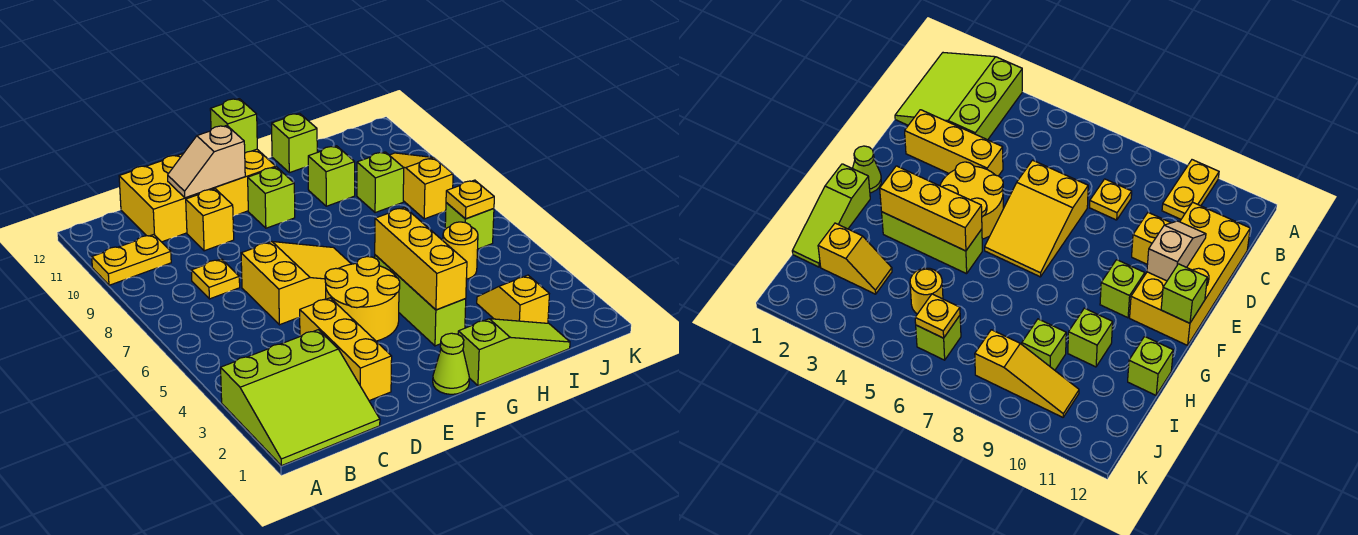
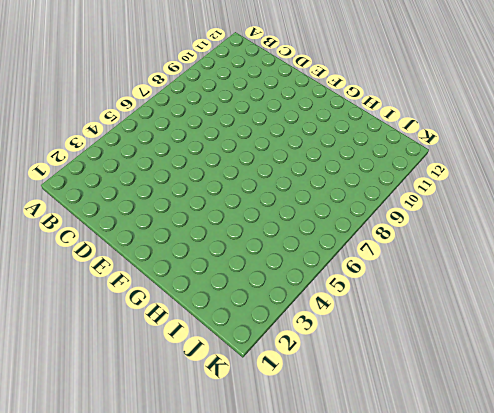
none -> lime 3x3 slope [221,330,380,466]
none -> yellow 1x2 plate [92,235,171,285]
none -> yellow 1x1 plate [191,259,240,299]

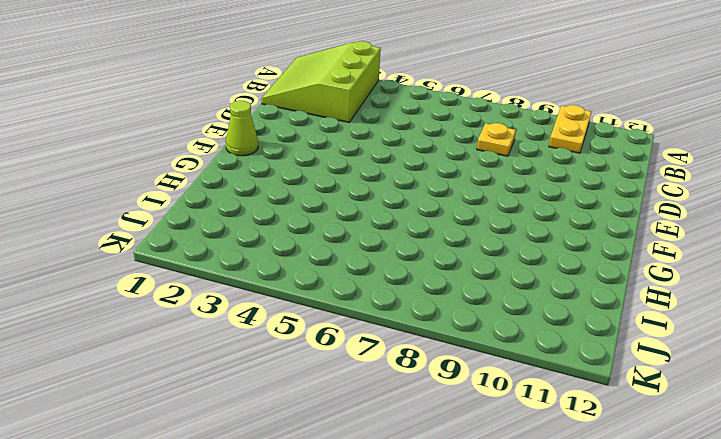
none -> yellow 2x4 brick [119,149,276,242]
none -> yellow 1x3 brick [300,298,392,401]
none -> yellow 2x3 slope [241,242,351,325]

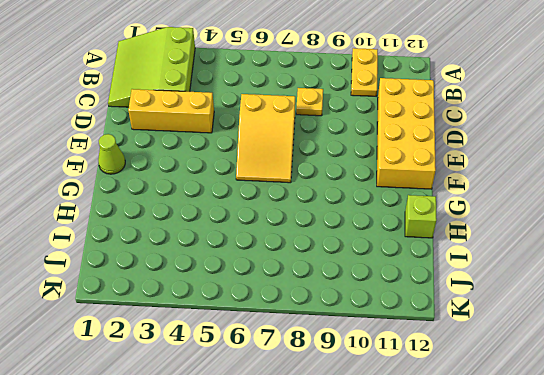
none -> yellow 1x1 brick [186,189,234,251]
none -> yellow 2x2 round brick [325,257,400,341]
none -> lime 1x1 brick [248,167,295,228]

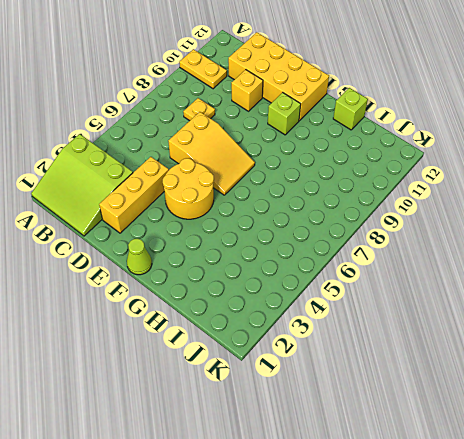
none -> lime 1x3 slope [458,319,570,386]
none -> lime 1x3 brick [375,255,466,346]
none -> lime 1x1 brick [308,146,355,206]

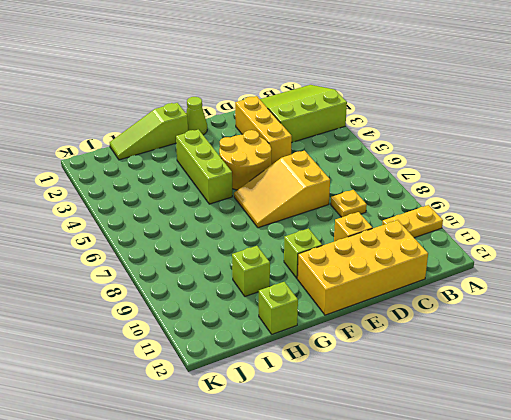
none -> yellow 1x2 slope [477,275,549,323]
none -> yellow 1x1 round brick [443,222,478,279]
none -> lime 1x1 brick [357,152,404,213]

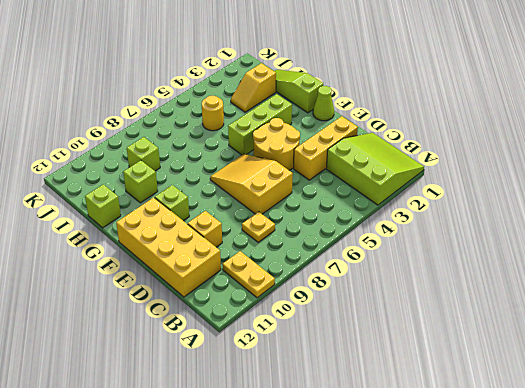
none -> lime 1x1 brick [445,203,494,249]
none -> yellow 1x3 slope [389,153,453,219]
none -> tan 1x2 slope [168,125,245,198]

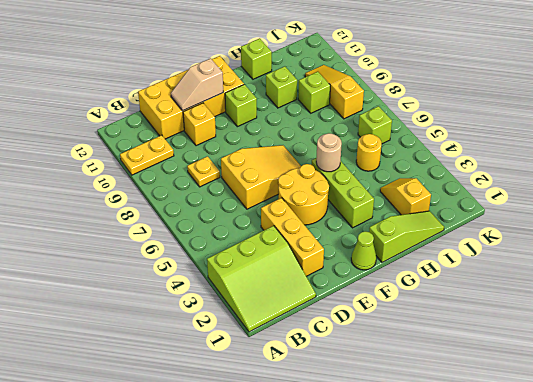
tan 1x1 round brick [316,133,342,172] -> yellow 1x3 brick [375,207,467,310]
none -> lime 1x1 brick [210,99,257,153]
none -> yellow 1x1 plate [446,180,494,219]

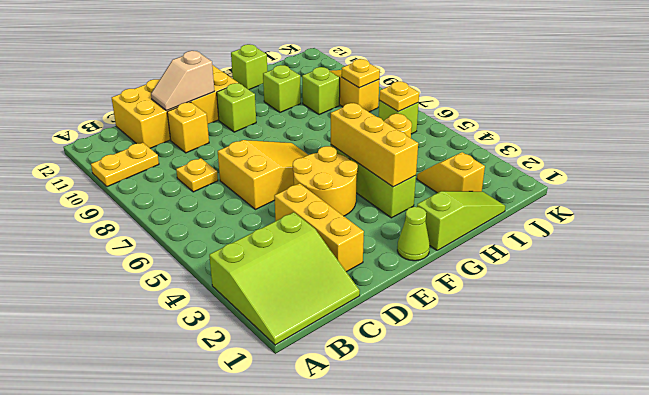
yellow 1x1 plate [342,59,380,88] -> none
none -> lime 1x1 brick [210,99,257,153]

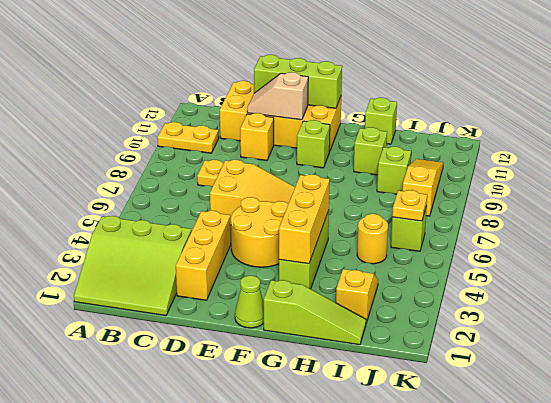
lime 1x3 brick [254,55,342,108] -> lime 1x1 brick [210,99,257,153]

